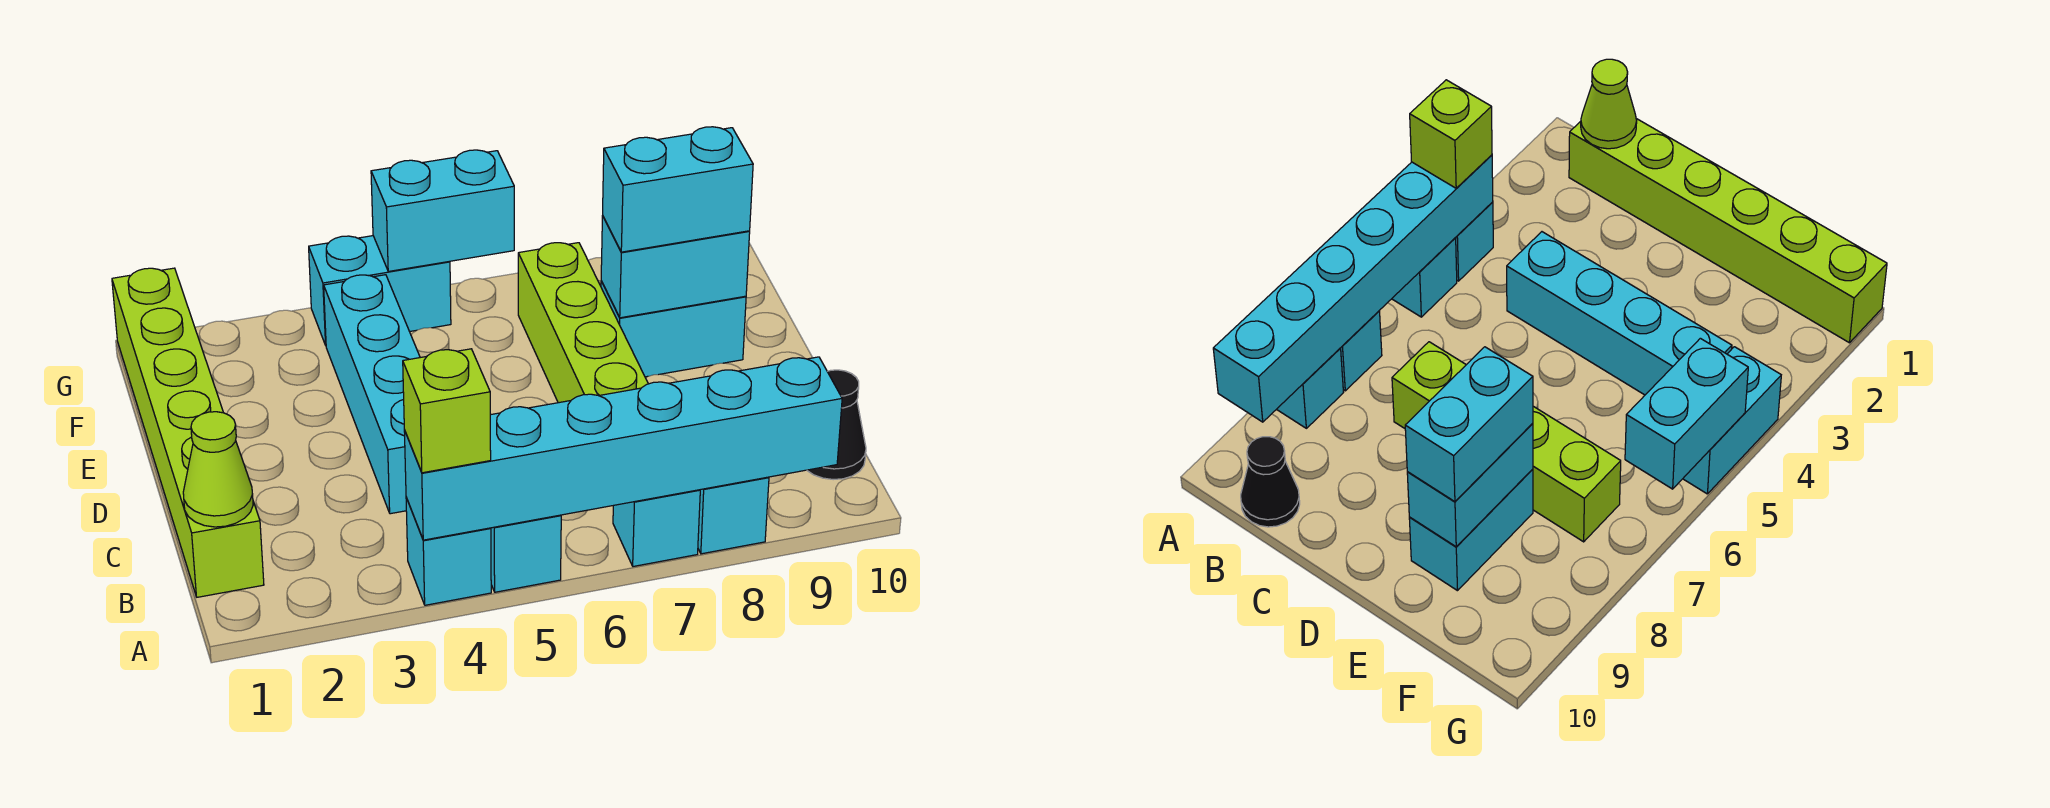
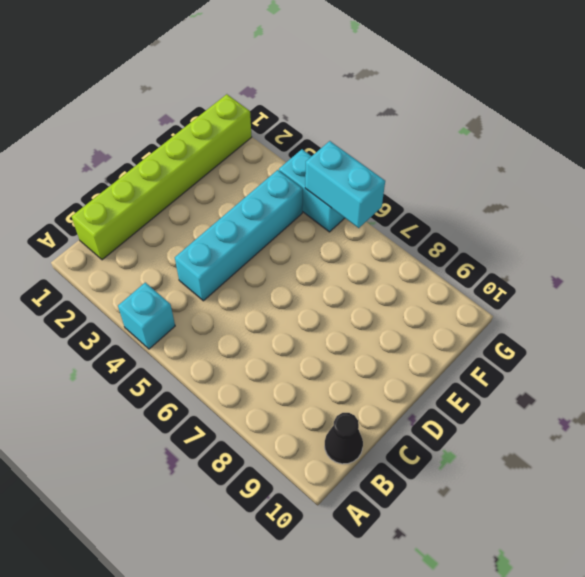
none -> cyan 1x1 brick [491,515,561,592]
none -> cyan 1x1 brick [613,490,700,566]
none -> cyan 1x1 brick [698,477,769,554]

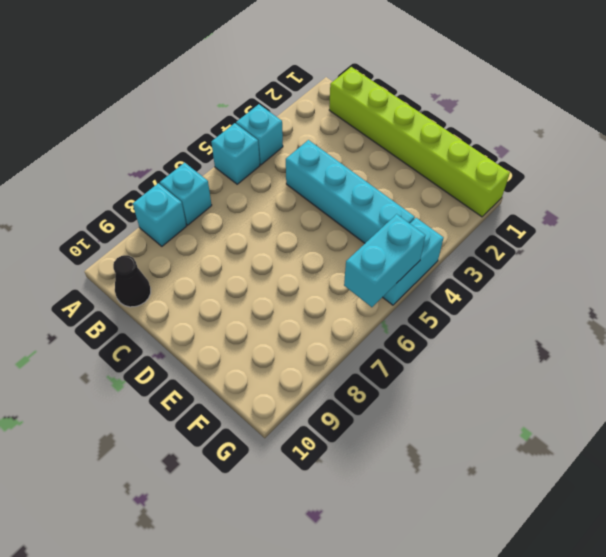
none -> lime 1x4 brick [518,243,648,403]
none -> cyan 1x2 brick [601,281,746,377]
none -> cyan 1x6 brick [404,357,842,540]

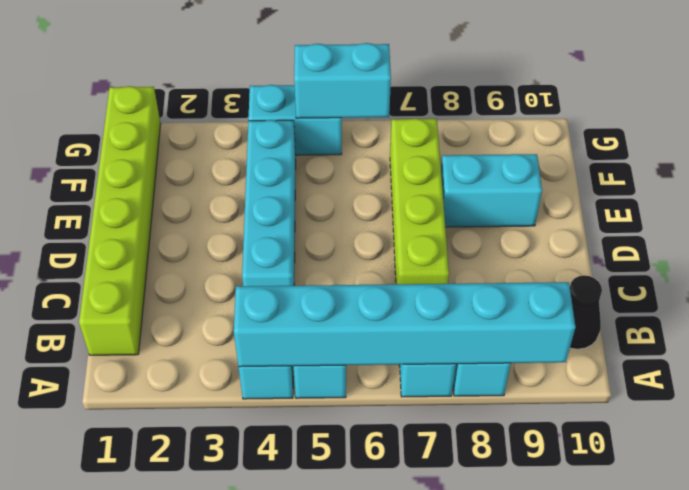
none -> lime 1x1 cone [183,412,253,527]
none -> cyan 1x2 brick [601,216,750,318]
none -> lime 1x1 brick [403,349,491,473]

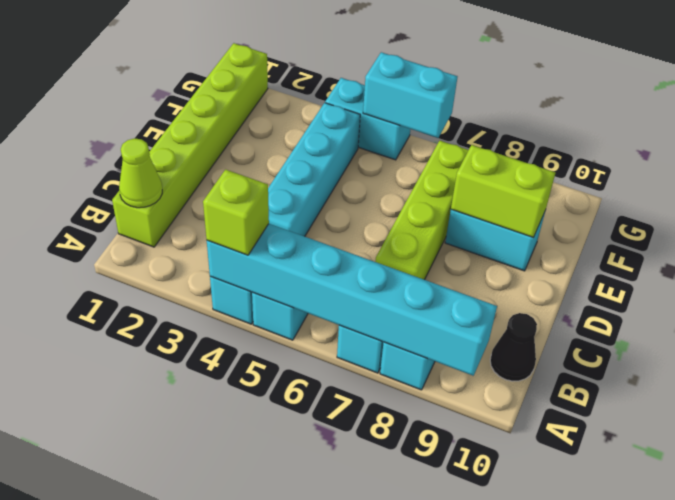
lime 1x2 brick [451,145,555,237] -> cyan 1x2 brick [601,216,750,318]
none -> cyan 1x2 brick [603,127,753,252]

